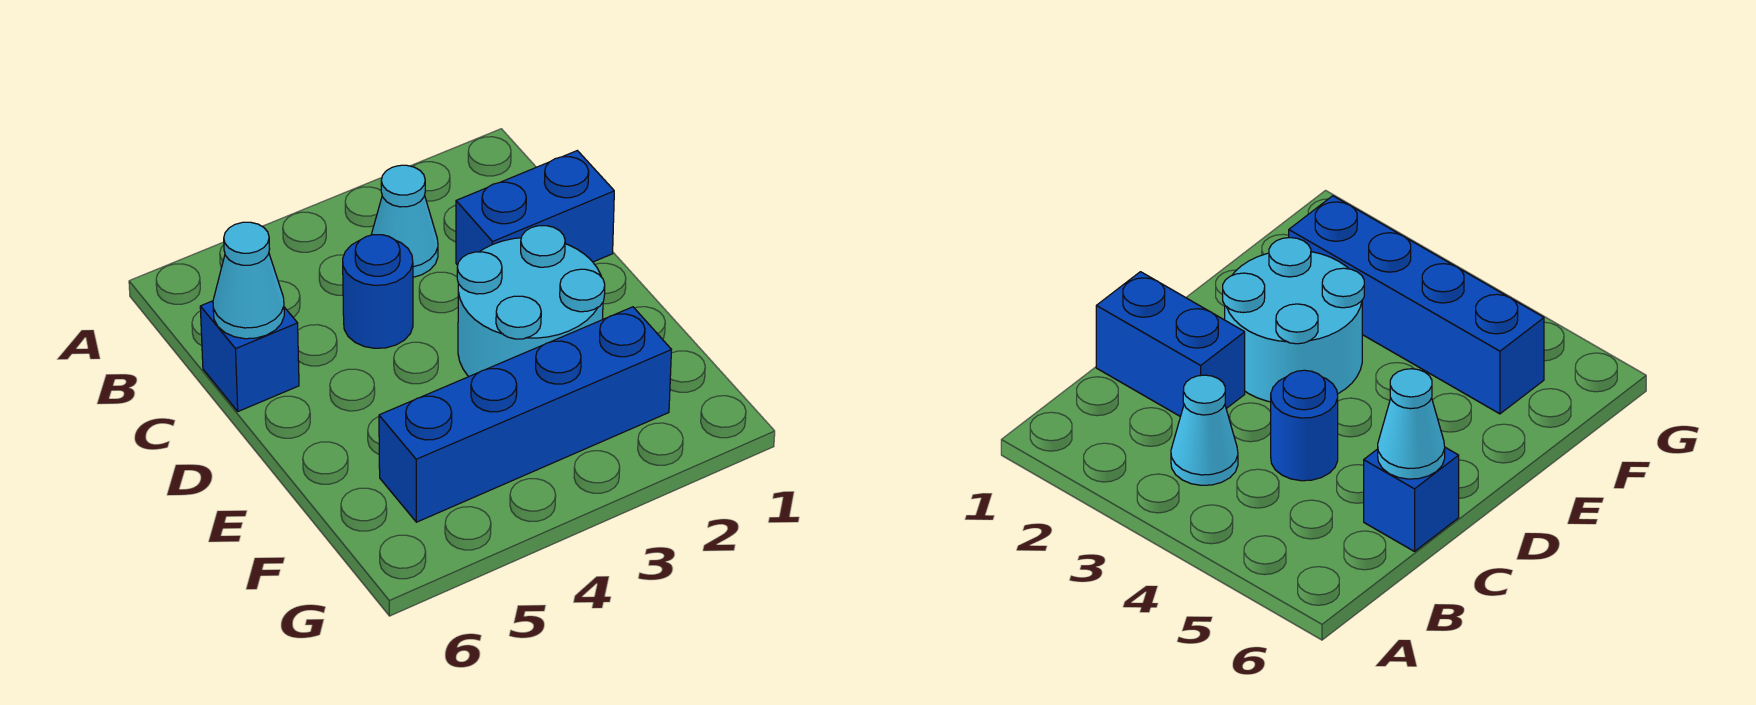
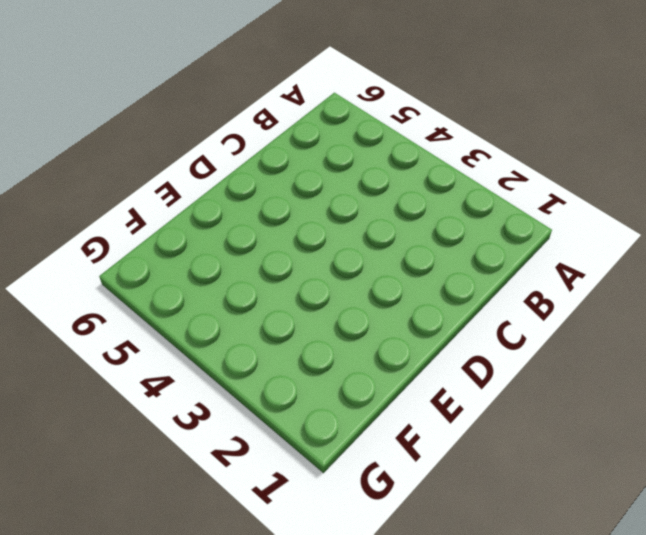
none -> cyan 1x1 cone [371,165,438,277]
none -> blue 1x2 brick [456,151,614,265]

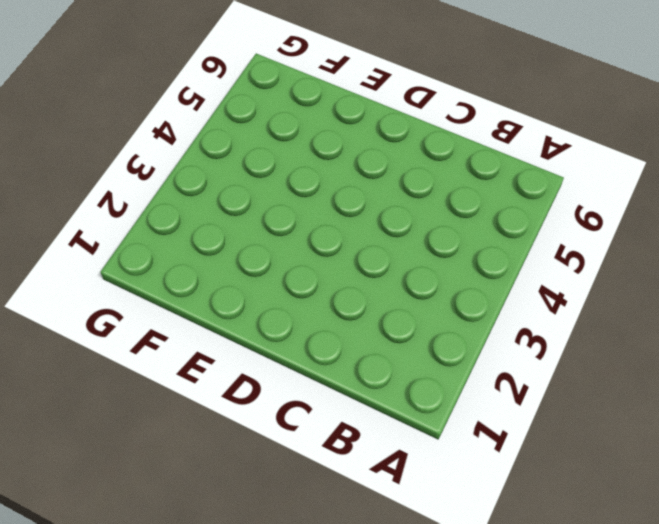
none -> cyan 1x1 cone [371,165,438,277]
none -> blue 1x2 brick [456,151,614,265]

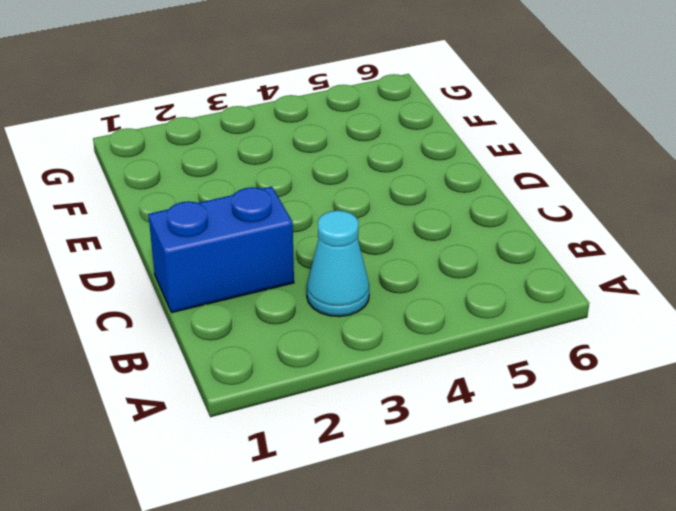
none -> blue 1x1 round brick [343,235,413,348]
none -> blue 1x1 brick [200,301,299,411]

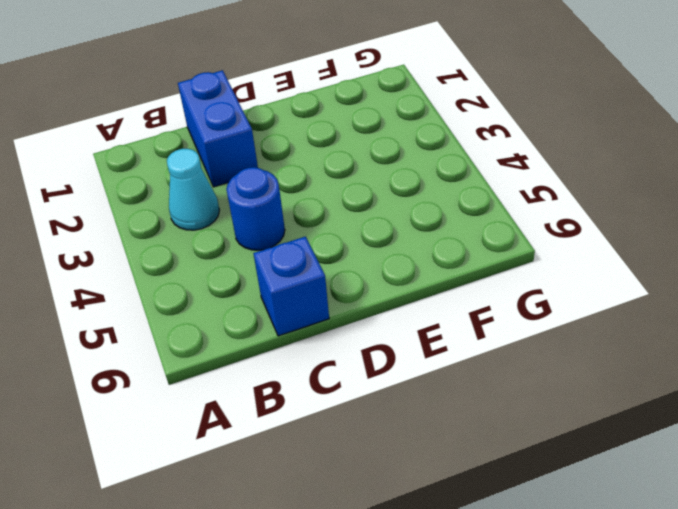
none -> cyan 2x2 round brick [457,226,605,377]
none -> blue 1x4 brick [379,307,671,522]

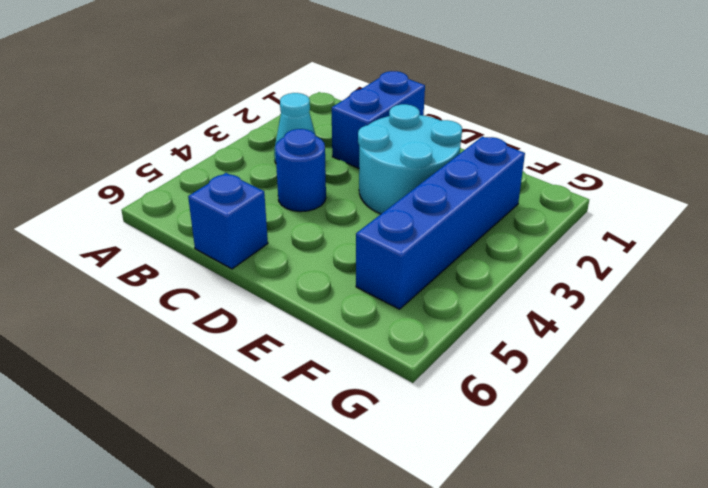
none -> cyan 1x1 cone [213,222,284,339]

